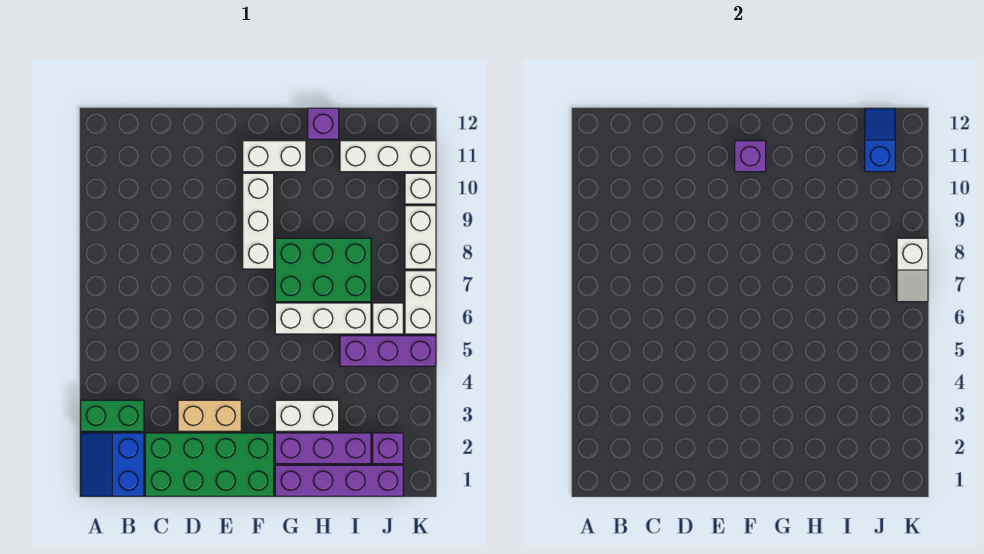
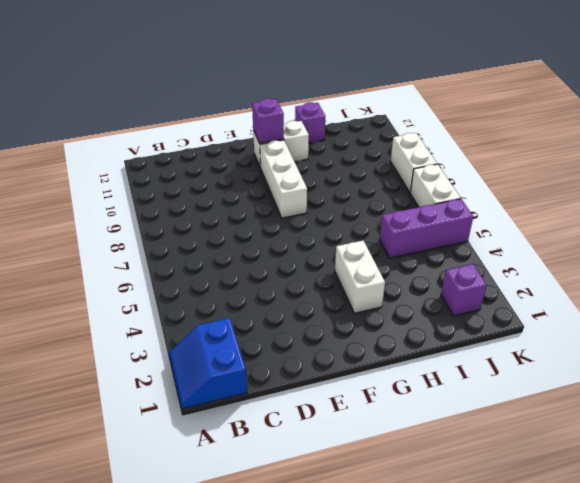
white 1x2 brick [335,241,385,313] -> white 1x2 brick turned to [275,400,339,431]
none -> green 1x2 brick [81,400,144,431]
none -> green 2x4 brick [145,433,274,496]
none -> tan 1x2 brick [178,400,241,431]

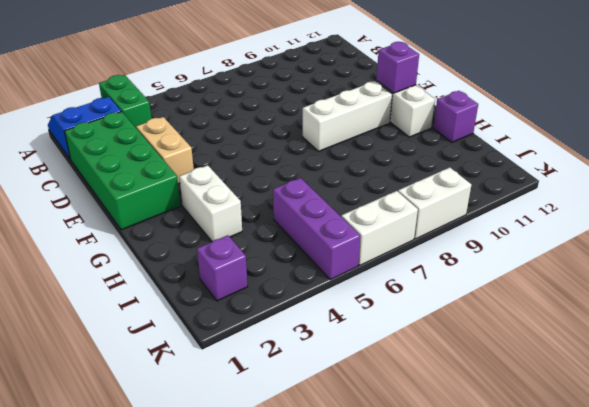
none -> purple 1x4 brick [275,465,403,496]
none -> purple 1x3 brick [275,433,371,464]
none -> white 1x3 brick [275,303,371,334]

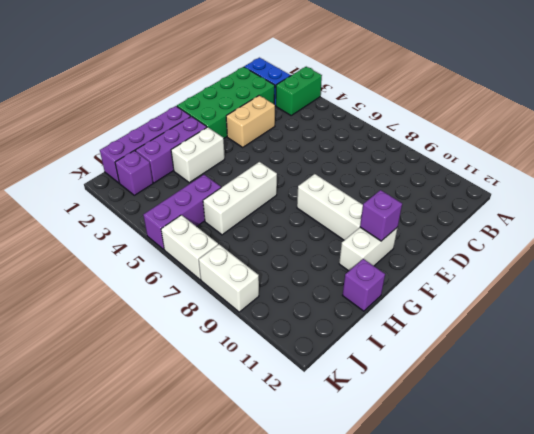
none -> green 2x3 brick [275,238,371,302]
none -> white 1x3 brick [340,141,436,172]
none -> white 1x1 brick [373,303,403,334]

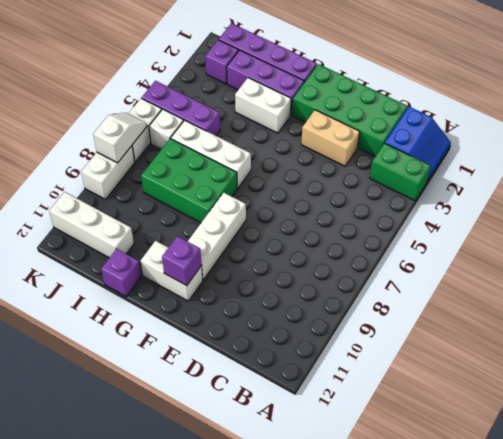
none -> white 1x1 brick [405,173,436,204]
none -> blue 1x2 slope [865,108,895,172]

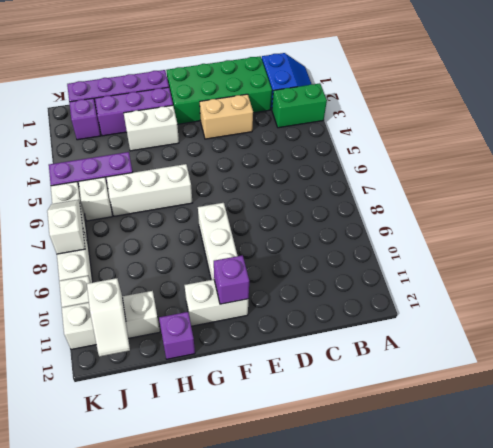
white 1x2 slope [87,278,130,357] -> blue 1x2 slope [865,108,895,172]
none -> green 2x3 brick [275,238,371,302]

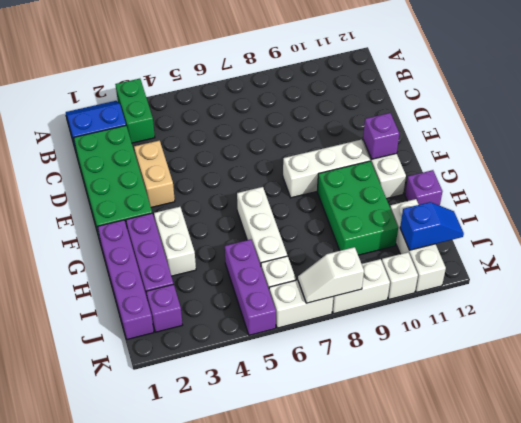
green 2x3 brick [317,161,398,255] -> green 2x3 brick moved to [275,238,371,302]

